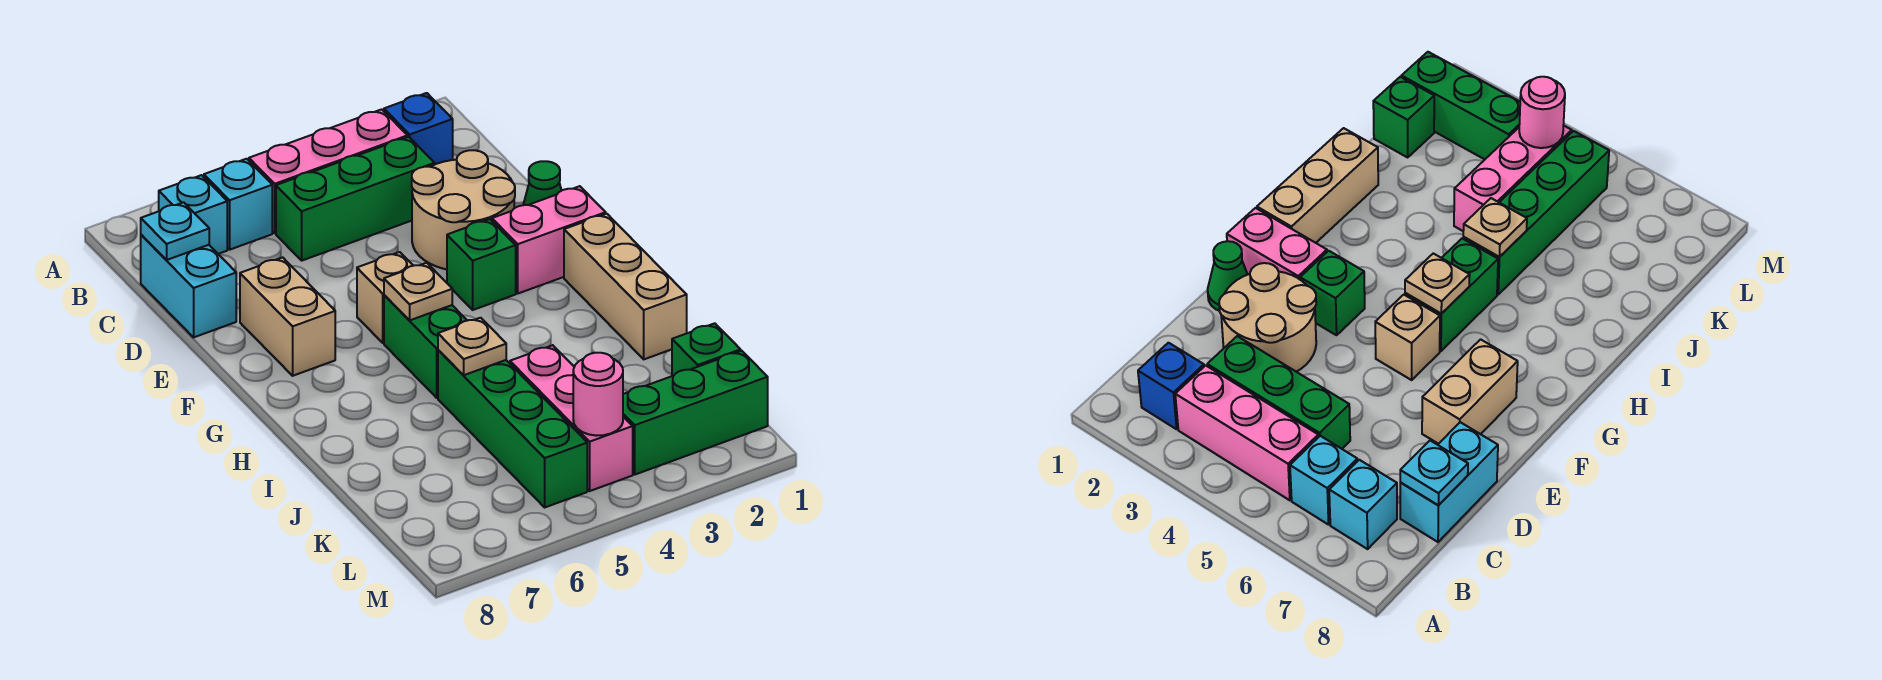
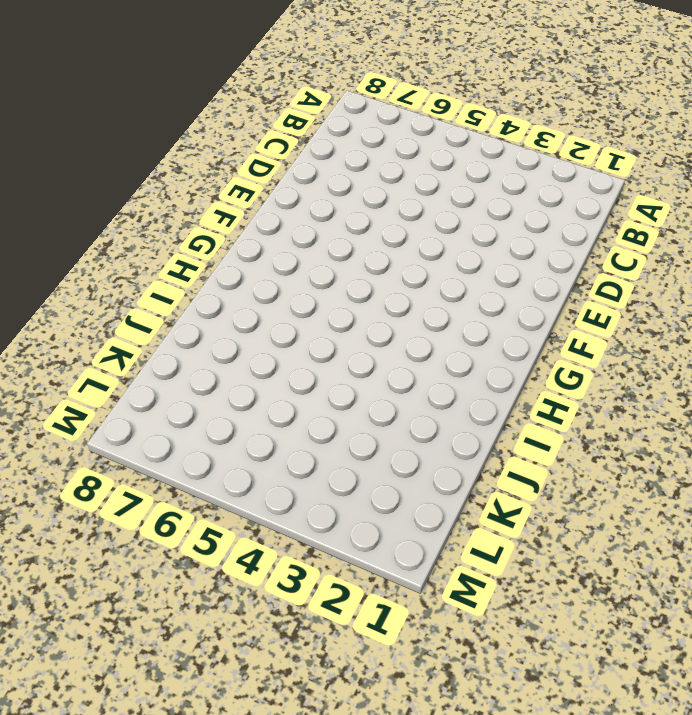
none -> blue 1x1 brick [384,93,453,164]
none -> pink 1x3 brick [249,109,408,233]
none -> cyan 1x1 brick [204,159,272,250]

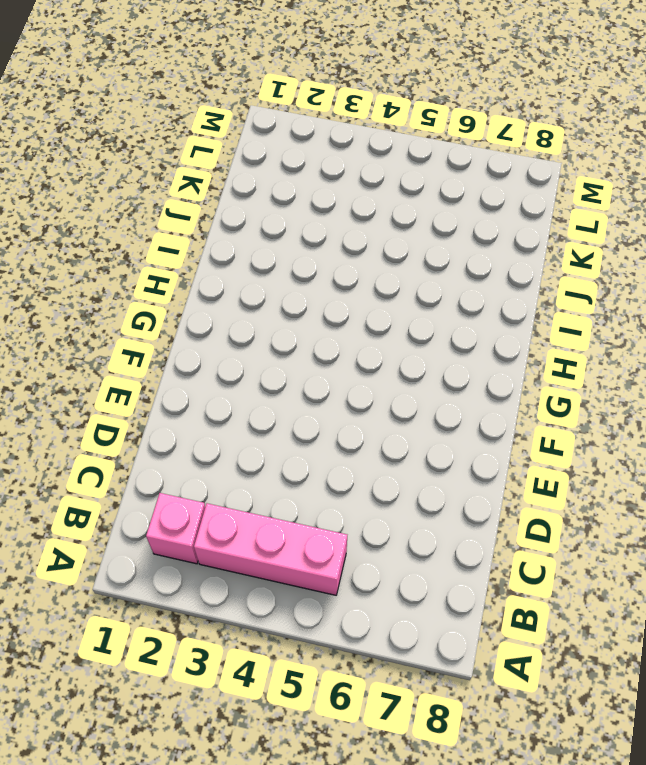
pink 1x1 brick [146,493,205,564] -> blue 1x1 brick [384,93,453,164]
none -> cyan 1x1 brick [204,159,272,250]
none -> cyan 1x1 brick [159,175,227,254]
none -> green 1x3 brick [276,137,435,261]

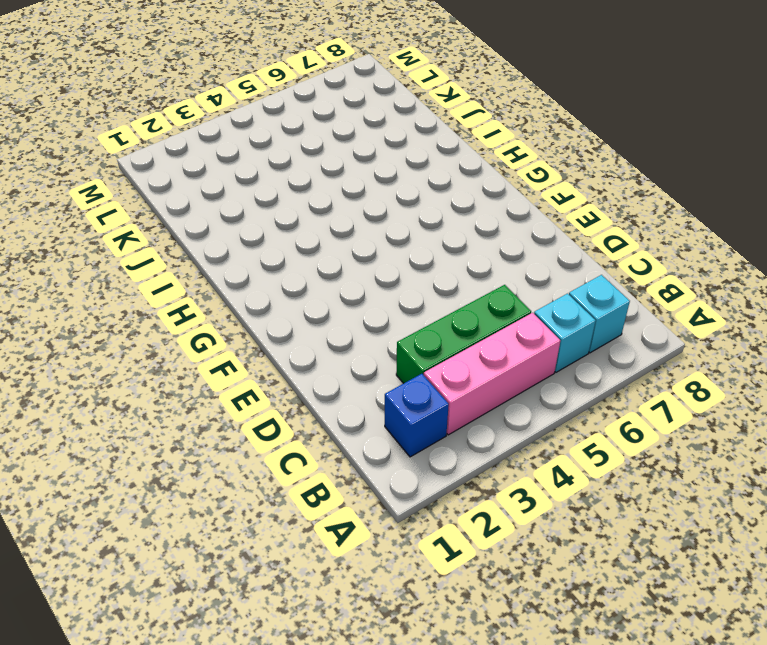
none -> cyan 1x2 brick [141,235,236,337]
none -> tan 2x2 round brick [412,150,515,269]
none -> green 1x1 cone [523,161,562,205]

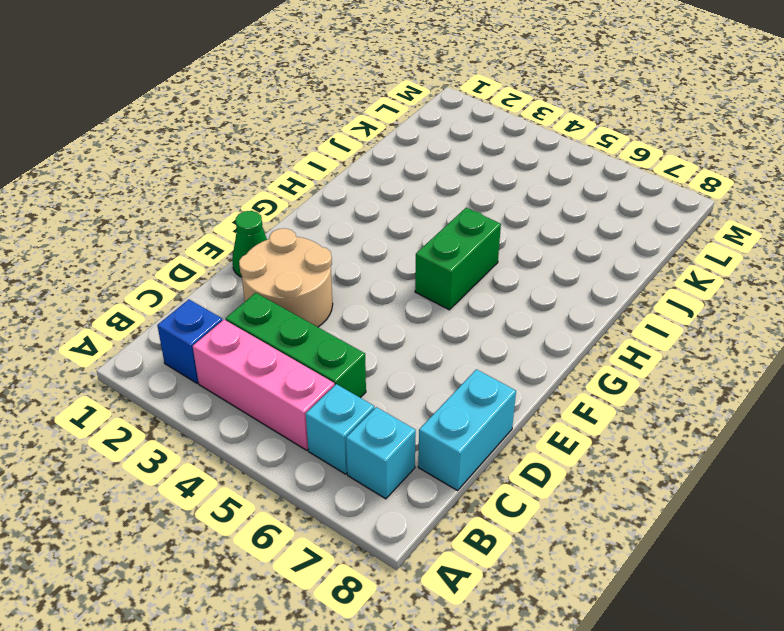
none -> tan 1x2 brick [240,257,335,376]
none -> pink 1x2 brick [492,186,606,293]
none -> green 1x1 brick [447,219,516,310]

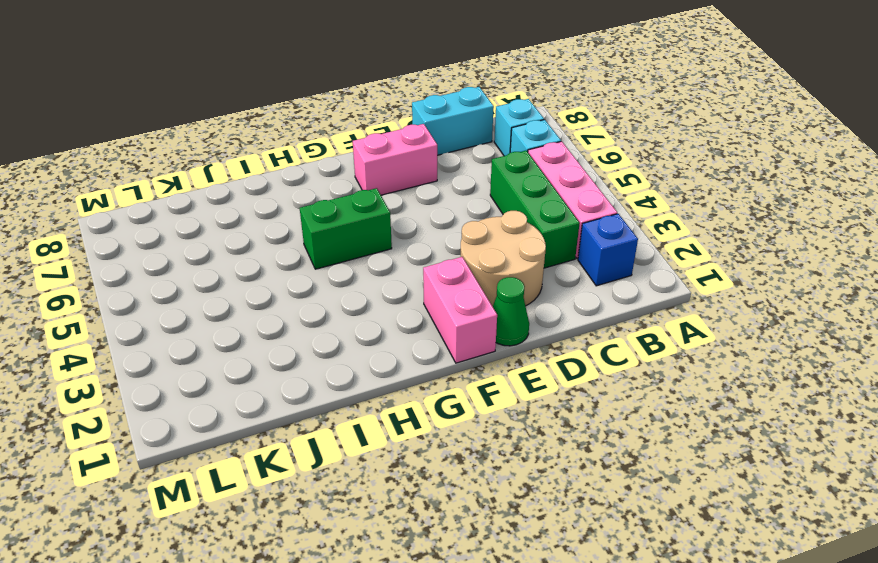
pink 1x2 brick [353,124,437,195] -> tan 1x2 brick [240,257,335,376]
none -> green 1x1 brick [447,219,516,310]
none -> tan 1x1 brick [357,252,413,343]
none -> tan 1x3 brick [564,214,687,359]

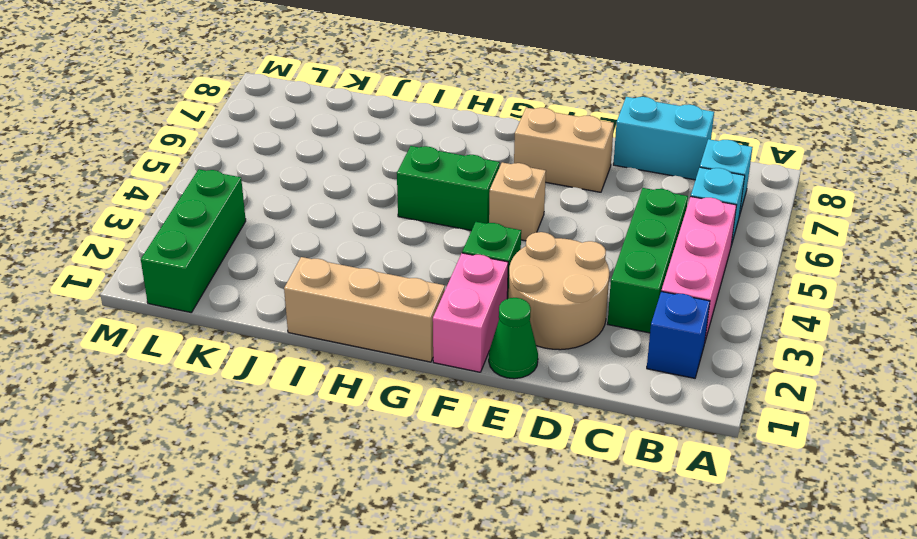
none -> green 1x4 brick [438,350,587,507]
none -> pink 1x3 brick [510,345,633,491]
none -> green 1x1 brick [672,323,741,376]

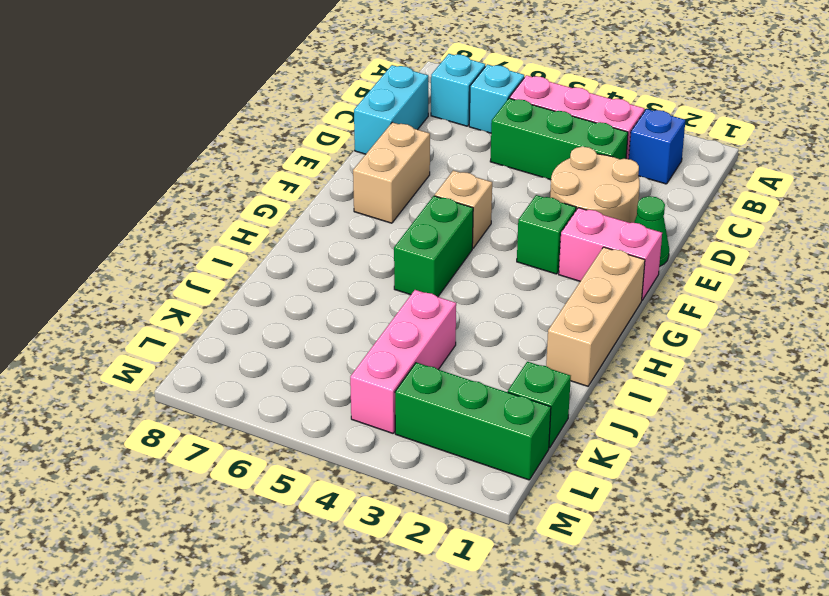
none -> green 1x4 brick [438,350,587,507]
none -> cyan 1x1 plate [141,202,209,260]
none -> tan 1x1 plate [384,263,452,320]

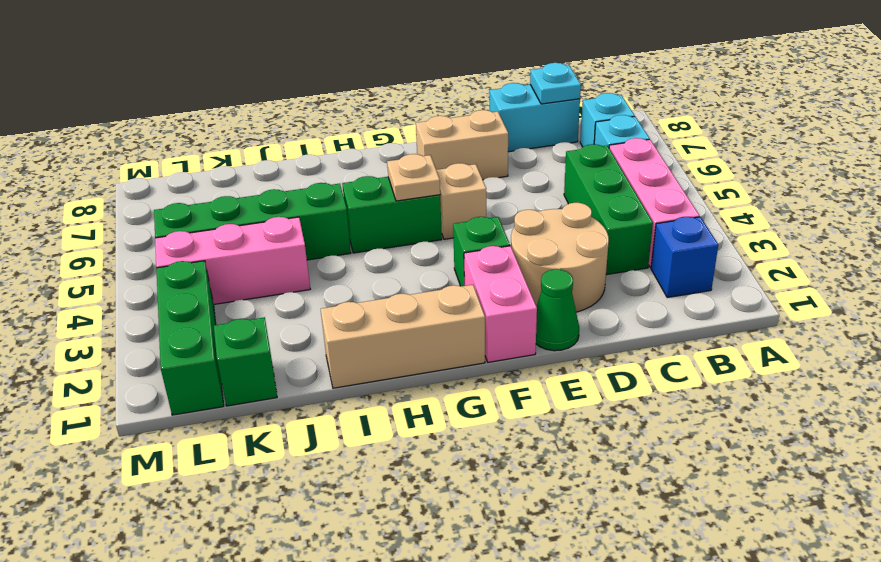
none -> tan 1x1 plate [438,318,506,375]
none -> pink 1x1 round brick [573,353,623,436]

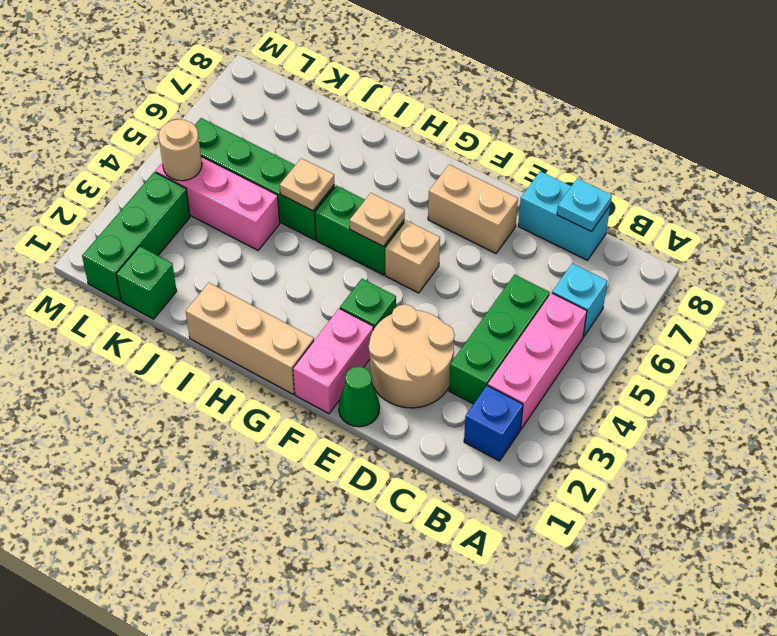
tan 1x1 round brick [159,119,202,181] -> pink 1x1 round brick [573,353,623,436]
none -> cyan 1x1 brick [159,175,227,254]

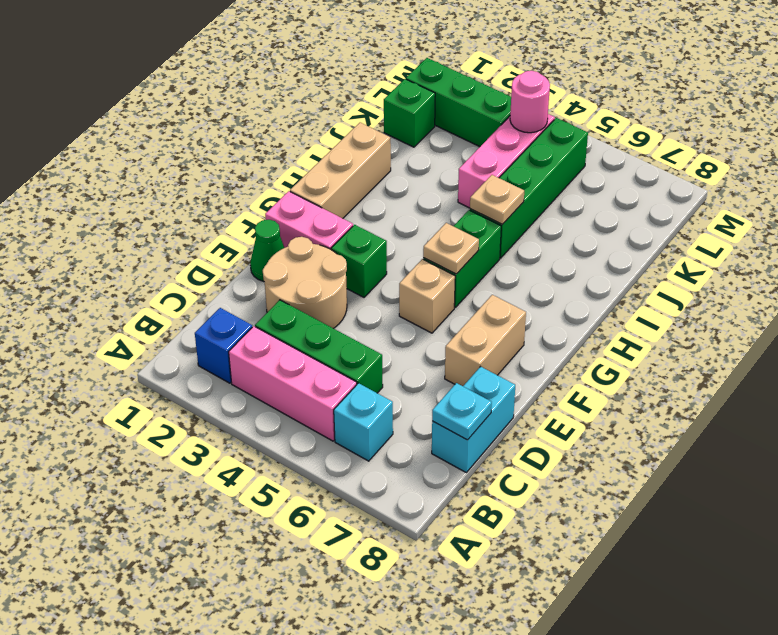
none -> cyan 1x1 brick [159,175,227,254]

